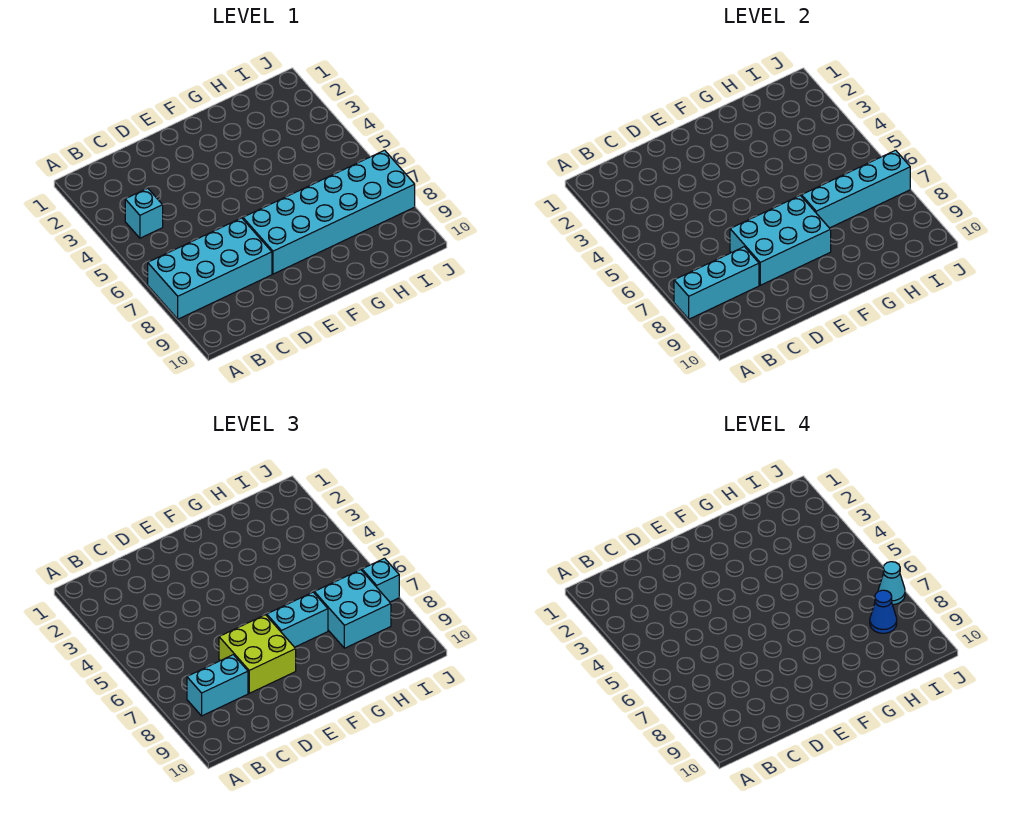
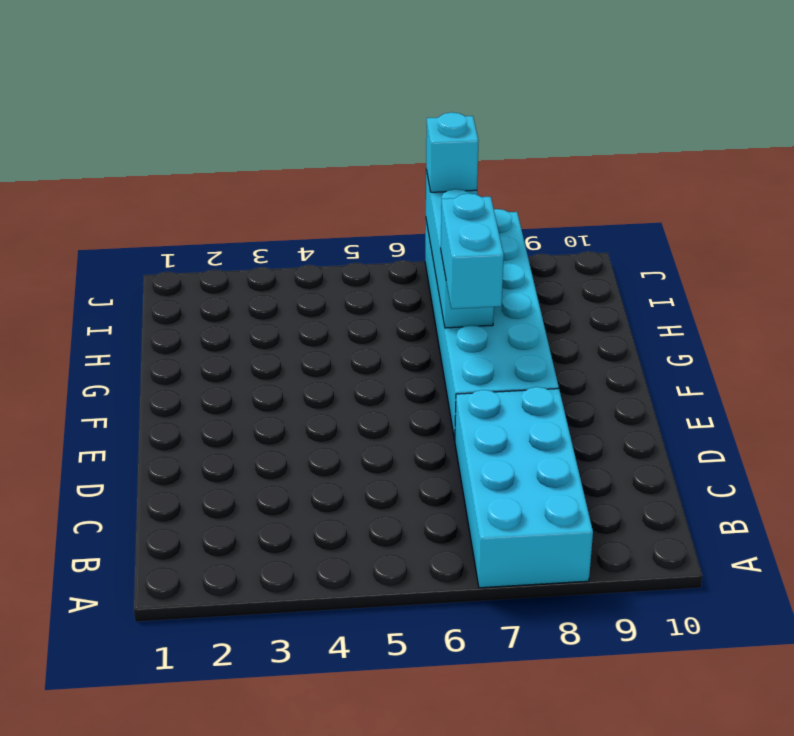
none -> cyan 1x1 brick [125,188,163,238]
none -> cyan 1x3 brick [674,247,759,319]
none -> cyan 2x3 brick [730,195,831,285]

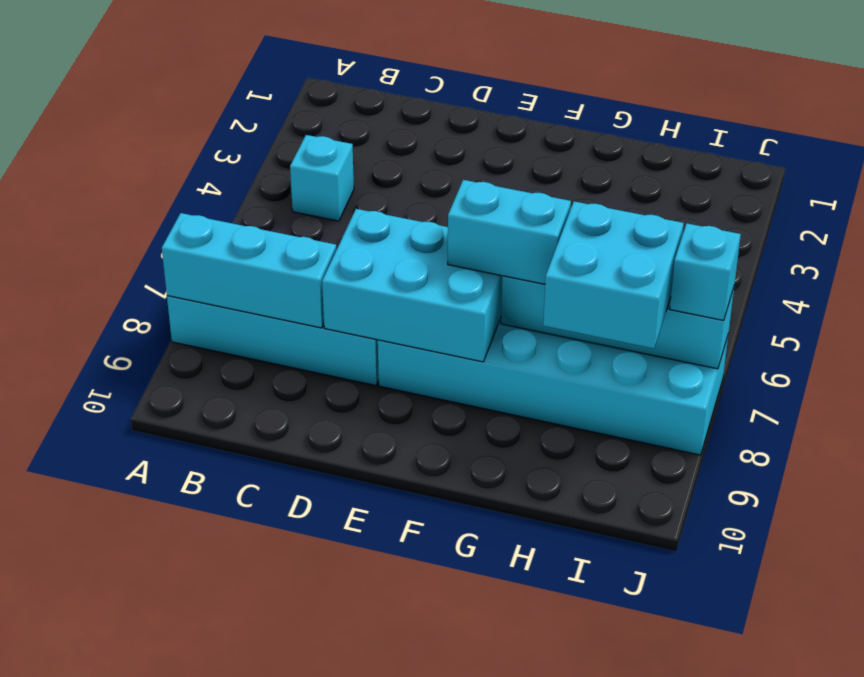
none -> cyan 1x2 brick [187,655,248,716]
none -> lime 2x2 brick [219,615,296,693]
none -> blue 1x1 cone [870,590,897,633]

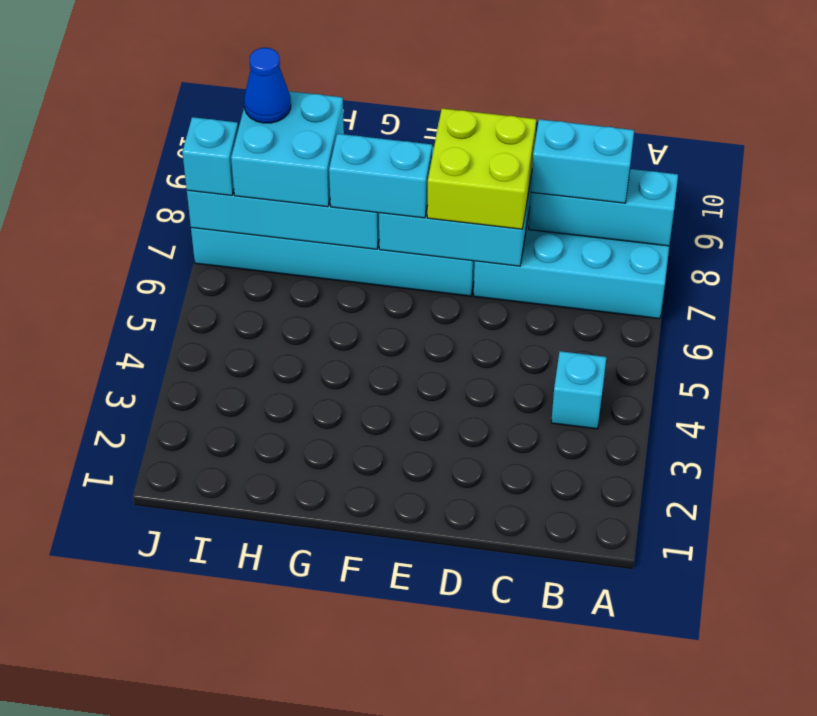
none -> cyan 1x1 cone [878,562,905,605]

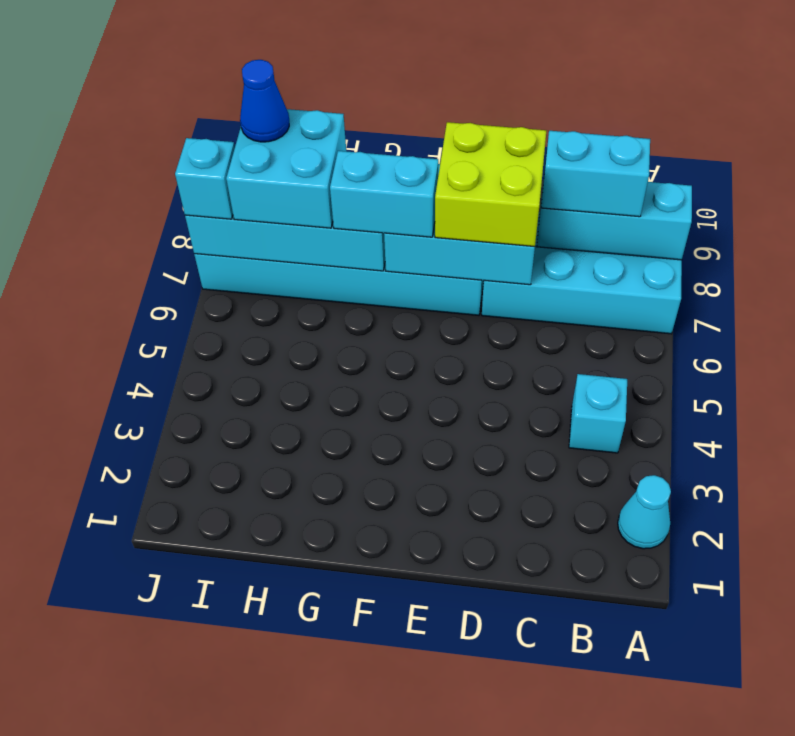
cyan 1x1 cone [618,475,671,549] -> cyan 1x1 cone moved to [878,562,905,605]

